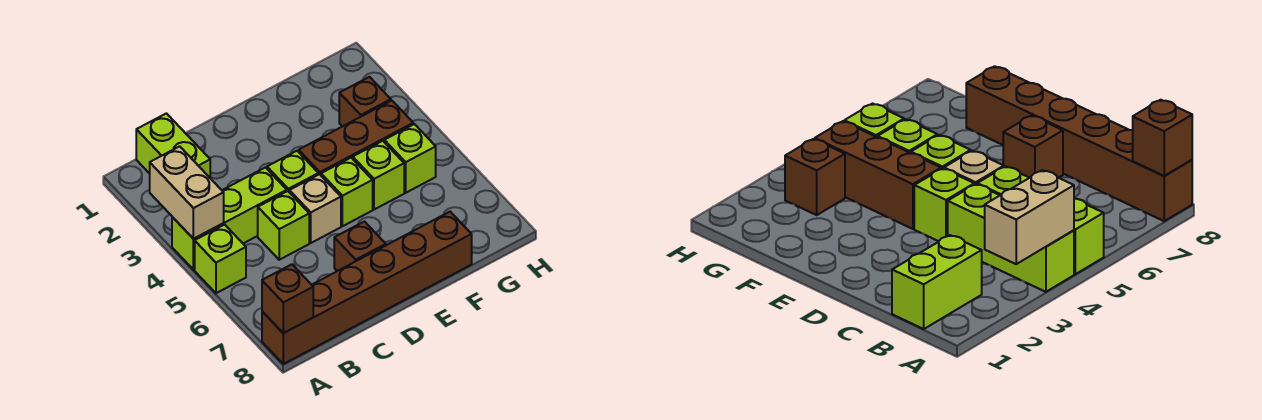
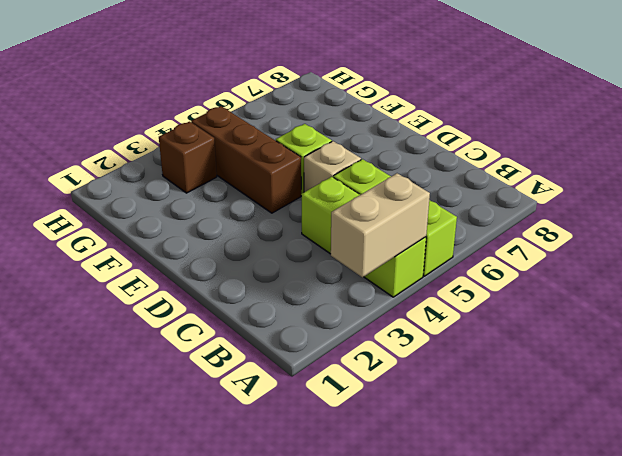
none -> brown 1x6 brick [262,212,472,364]
none -> lime 1x2 brick [136,113,210,177]
none -> lime 1x1 brick [267,151,318,192]

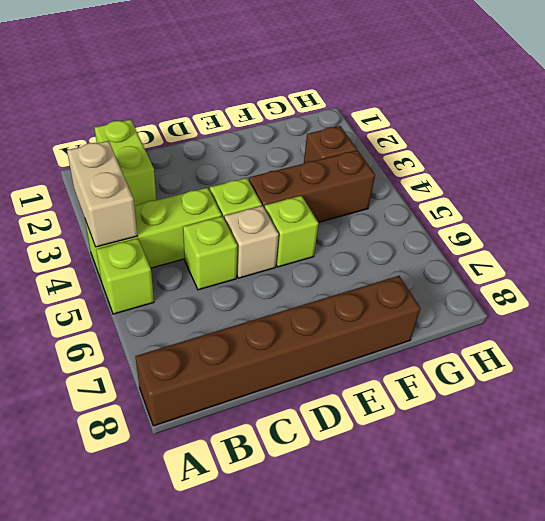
none -> brown 1x1 brick [334,222,386,271]
none -> lime 1x1 brick [353,141,404,210]
none -> lime 1x1 brick [384,124,436,193]

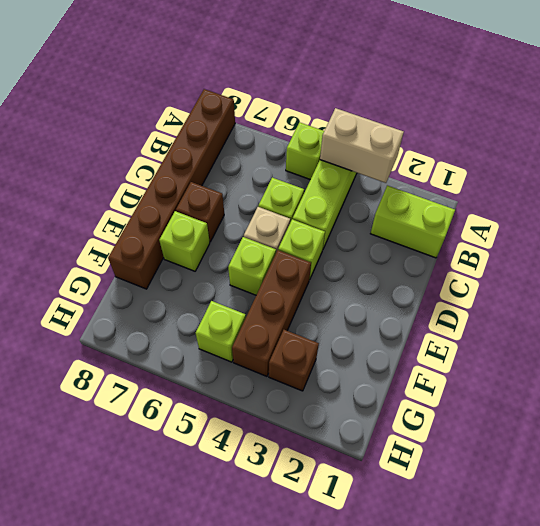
lime 1x1 brick [159,211,210,271] -> lime 1x1 brick moved to [353,141,404,210]
none -> brown 1x1 brick [262,264,313,333]

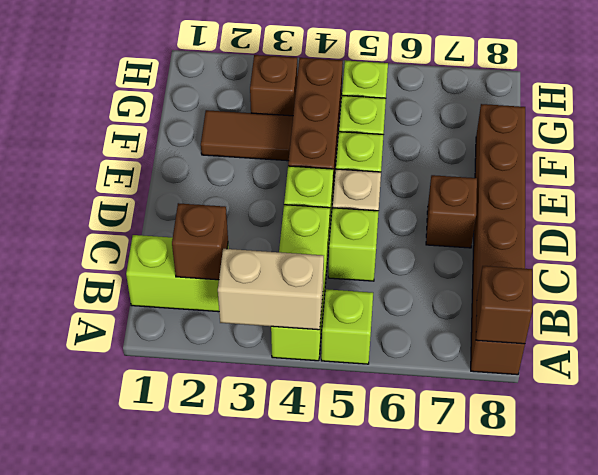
brown 1x1 brick [172,203,228,280] -> none
brown 1x2 tile [201,110,293,161] -> none

